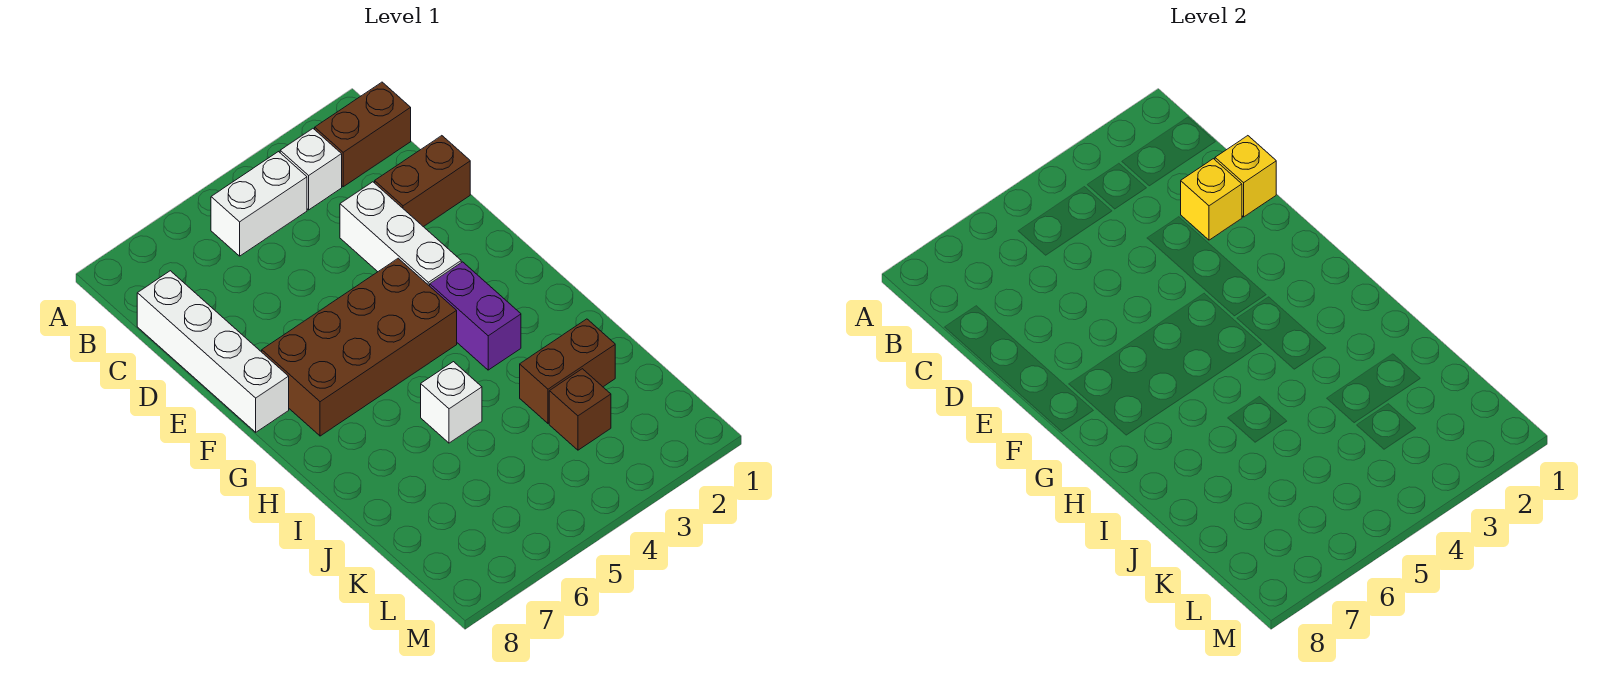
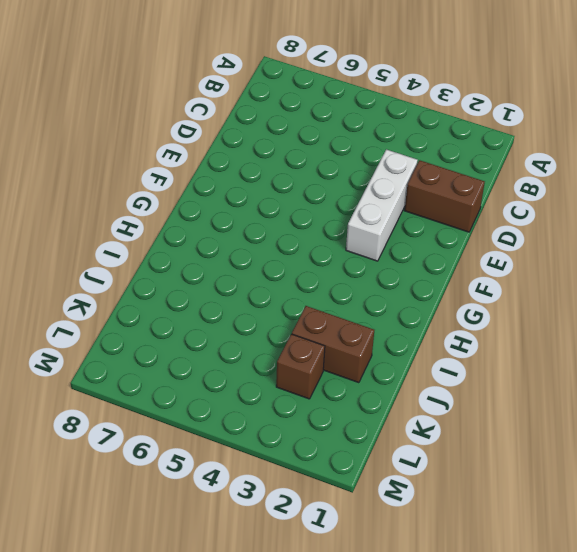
none -> brown 1x2 brick [315,82,411,187]
none -> white 1x1 brick [280,129,342,210]
none -> white 1x2 brick [211,152,307,256]

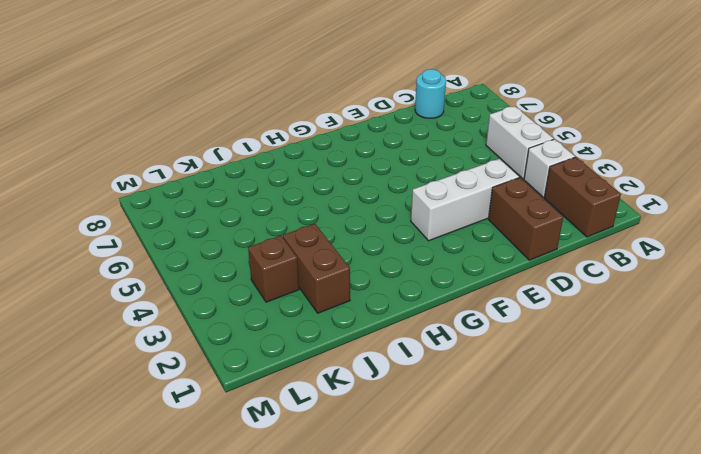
cyan 1x1 round brick [415,69,446,118] -> white 1x4 brick [137,271,289,432]
none -> brown 2x4 brick [262,258,457,436]
none -> purple 1x2 brick [430,262,521,370]
none -> white 1x1 brick [421,362,482,443]

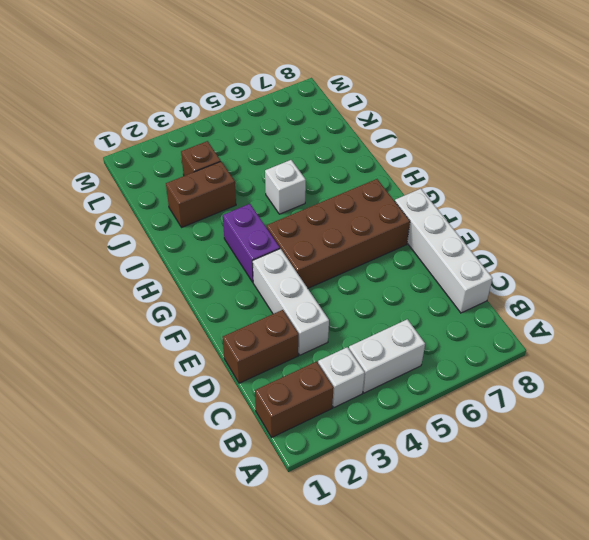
none -> yellow 1x1 brick [1215,136,1276,217]
none -> yellow 1x1 brick [1181,159,1242,240]

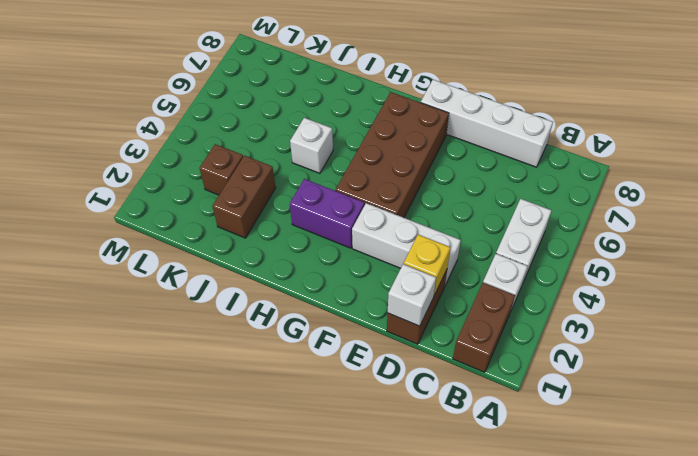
white 1x1 brick [388,264,436,326] -> yellow 1x1 brick [1215,136,1276,217]

